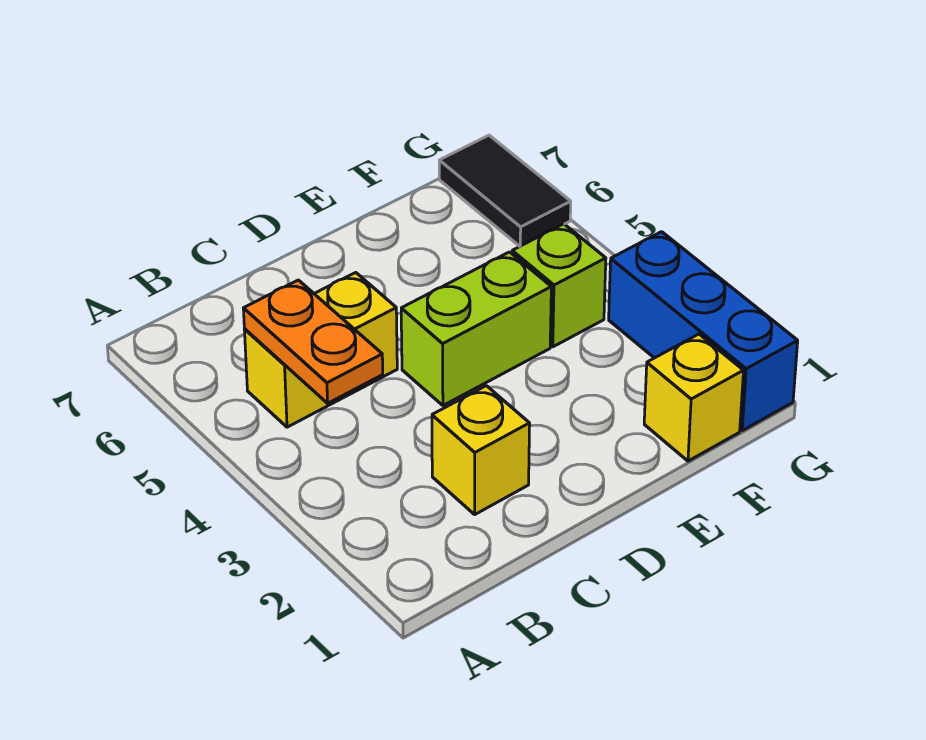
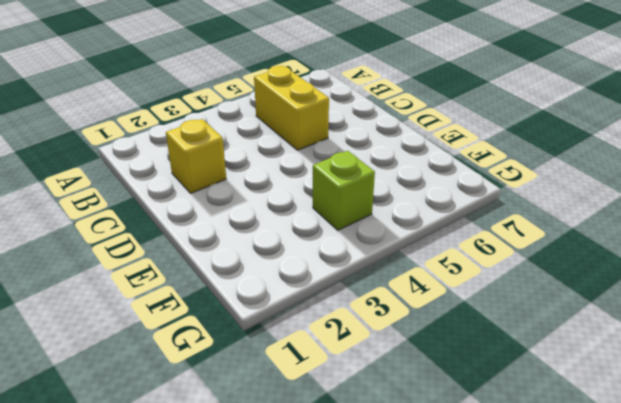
none -> lime 1x2 brick [401,252,551,405]
none -> yellow 1x1 brick [644,334,744,461]

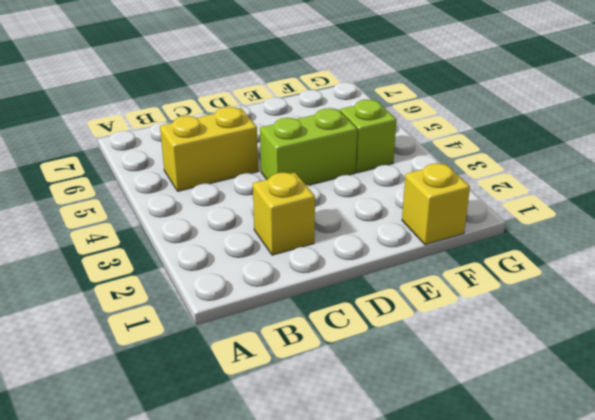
none -> blue 1x3 brick [609,232,798,431]
none -> black 1x2 tile [439,135,571,246]

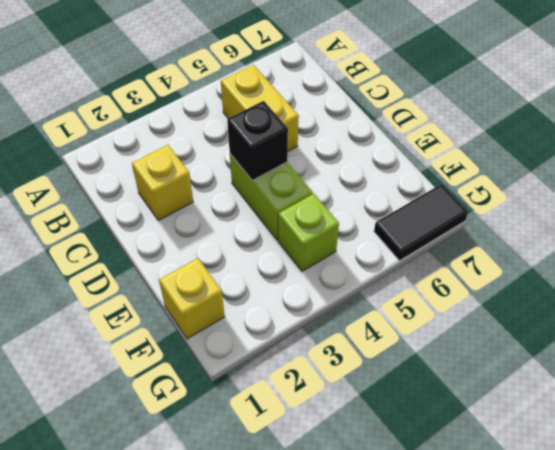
black 1x1 brick [227,101,288,181] -> none
none -> blue 1x3 brick [609,232,798,431]
none -> orange 1x2 plate [243,280,383,403]

